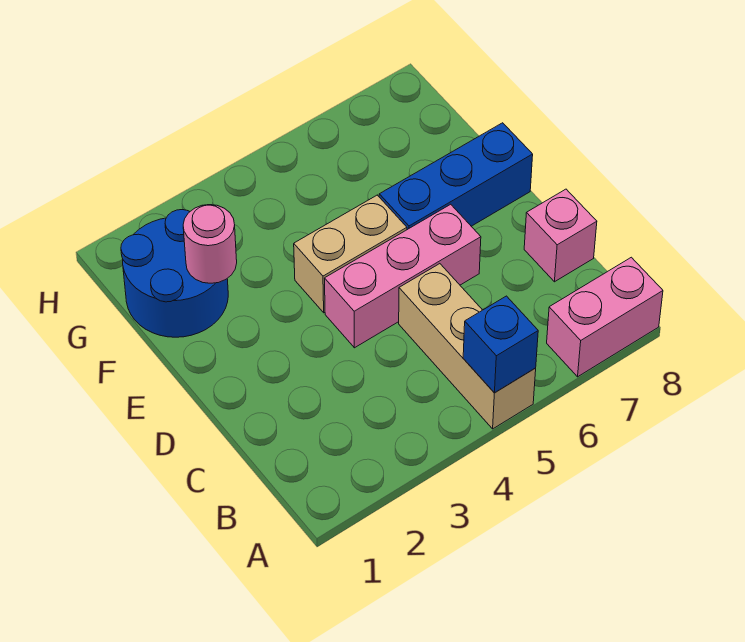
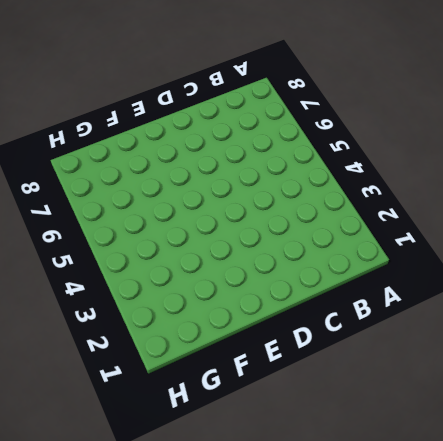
none -> tan 1x3 brick [399,264,536,429]
none -> pink 1x2 brick [547,257,663,377]

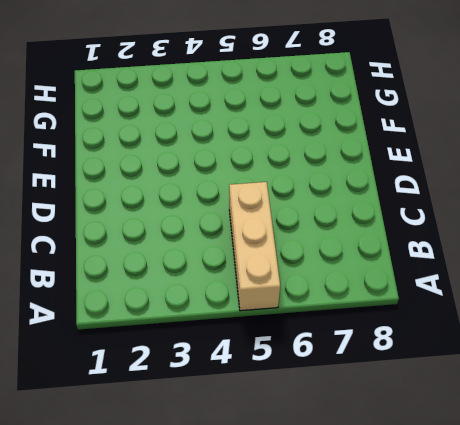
none -> pink 1x2 brick [547,257,663,377]
none -> pink 1x1 brick [524,189,597,282]

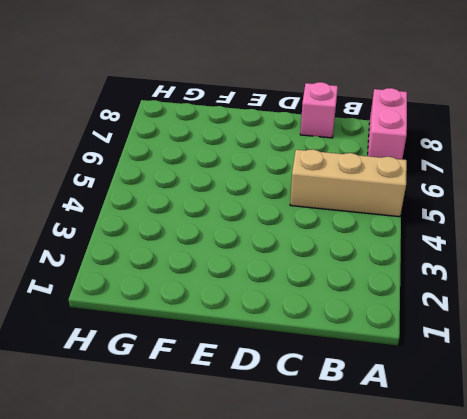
none -> pink 1x3 brick [325,204,481,348]
none -> tan 1x2 brick [294,195,407,313]

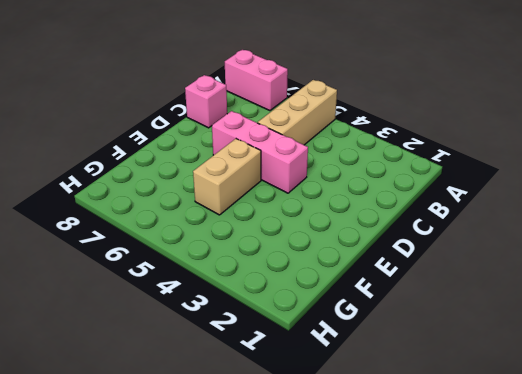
tan 1x2 brick [193,139,261,215] -> tan 1x2 brick turned to [294,195,407,313]
none -> blue 1x3 brick [379,123,533,230]
none -> blue 2x2 round brick [121,210,228,337]

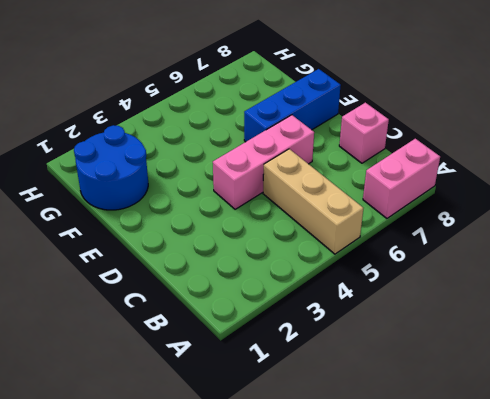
none -> tan 1x2 brick [294,195,407,313]
none -> blue 1x1 brick [463,296,538,393]

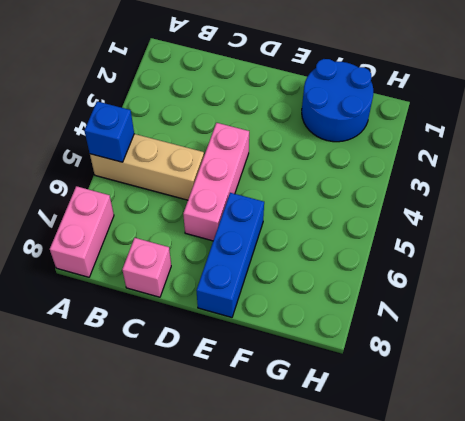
none -> tan 1x2 brick [294,195,407,313]
none -> pink 1x1 round brick [183,205,237,283]

